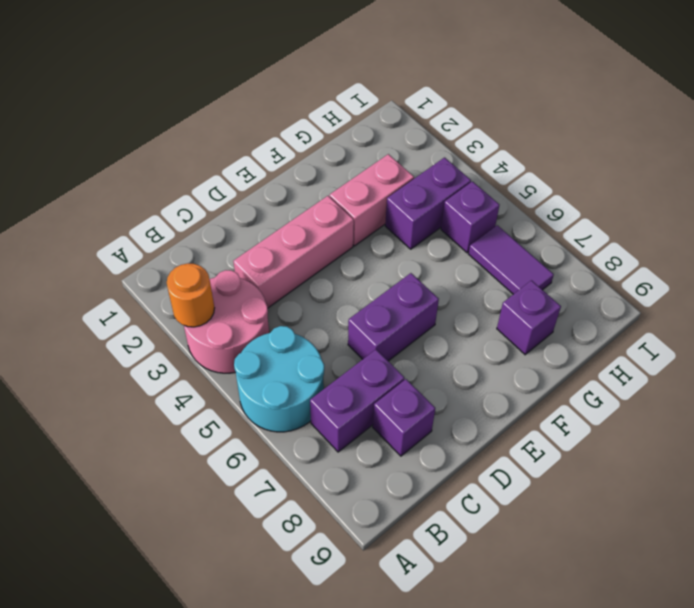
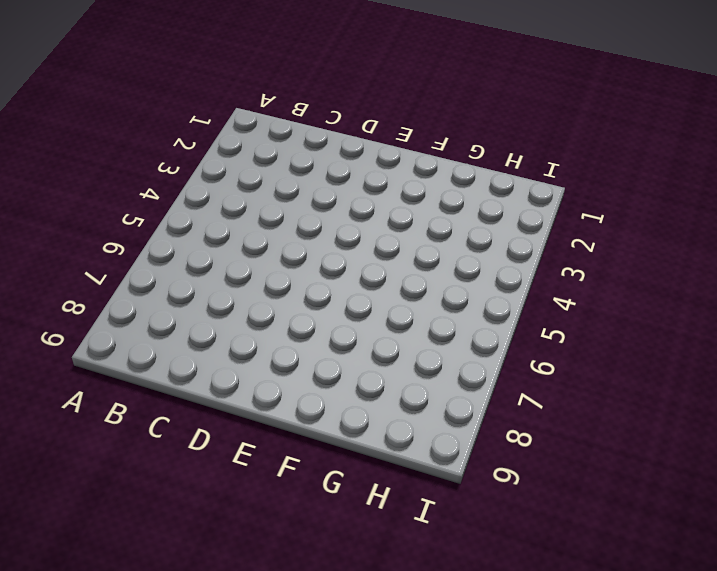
none -> pink 2x2 round brick [184,270,269,373]
none -> cyan 2x2 round brick [234,326,324,432]
none -> purple 1x2 brick [310,350,404,452]

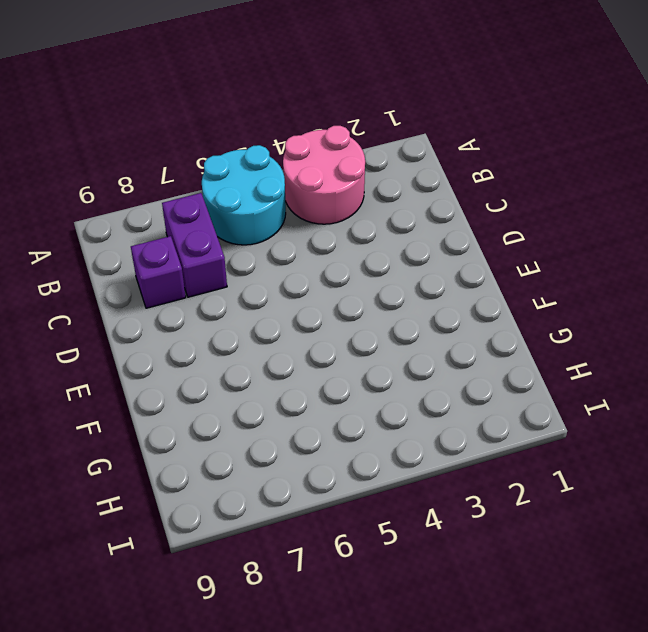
none -> pink 1x3 brick [233,196,354,308]
none -> purple 1x2 brick [348,273,439,361]
none -> pink 1x2 brick [330,154,414,246]

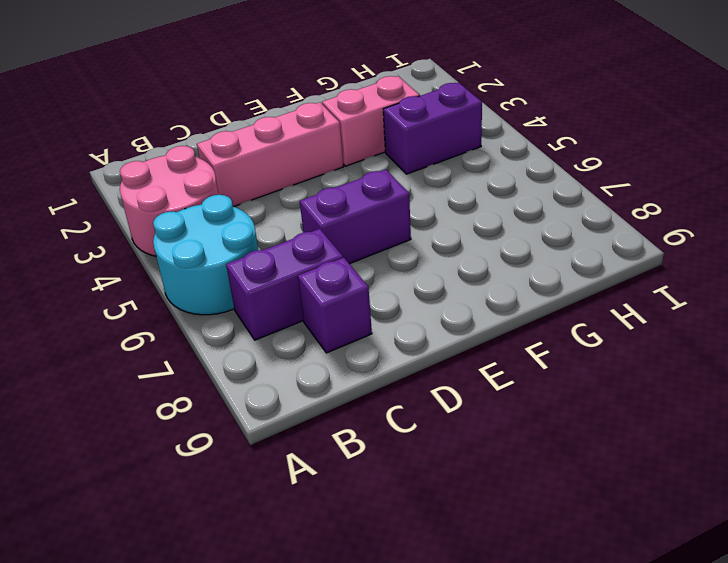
none -> purple 1x1 brick [497,280,561,355]
none -> purple 1x1 brick [441,181,499,253]
none -> purple 1x2 tile [469,225,554,294]

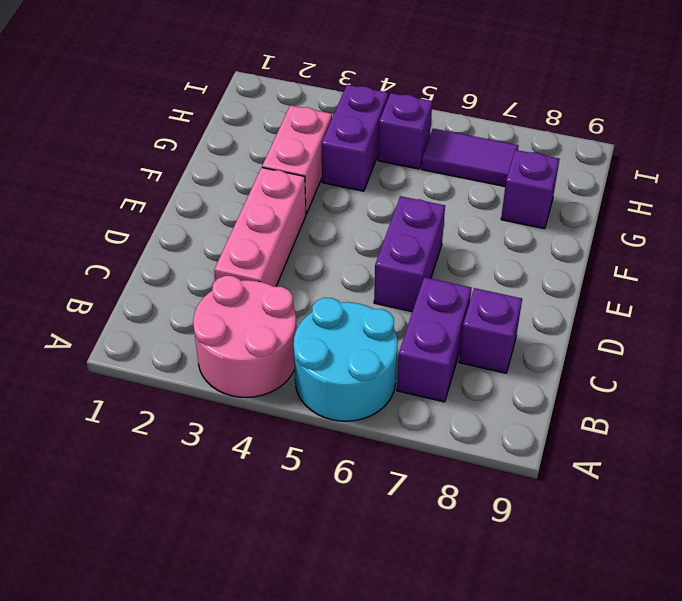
none -> orange 1x1 round brick [167,263,214,327]

